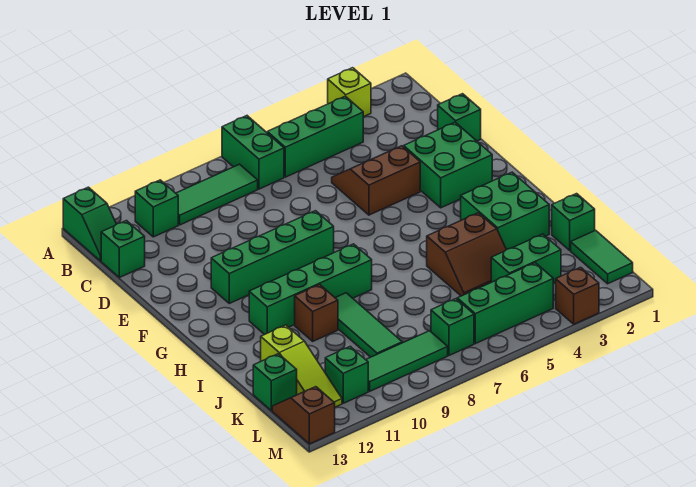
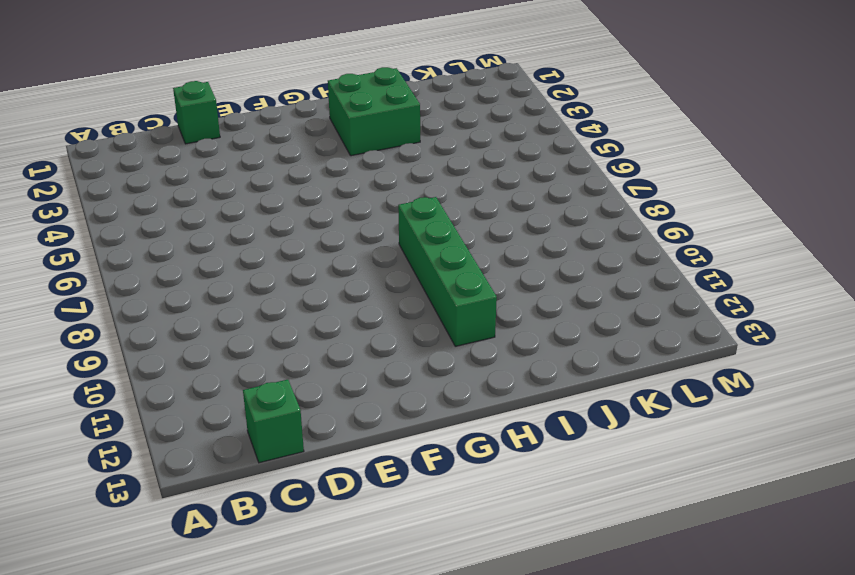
none -> lime 1x1 brick [328,68,371,117]
none -> green 1x2 brick [222,116,284,189]
none -> green 1x2 slope [63,187,116,261]

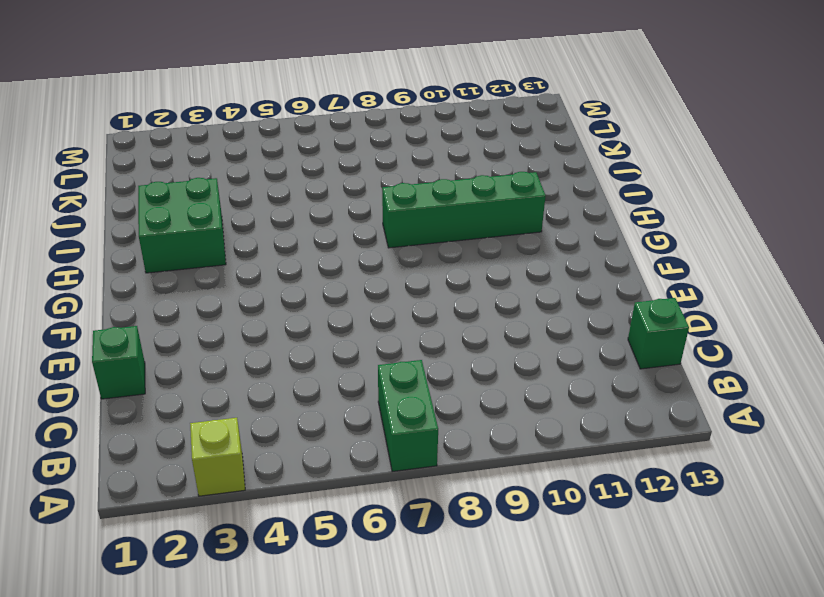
none -> green 1x2 slope [63,187,116,261]
none -> green 1x3 brick [267,96,363,177]
none -> green 1x3 tile [176,164,258,225]

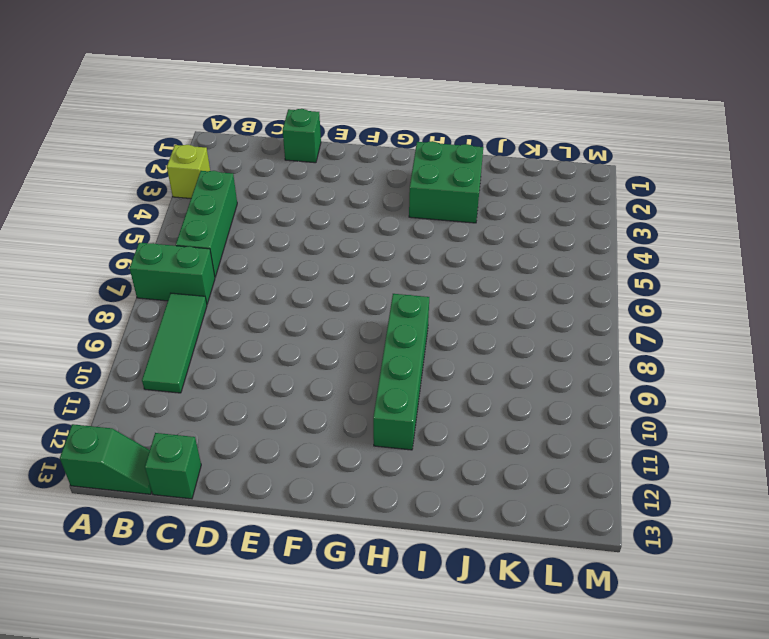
none -> green 1x1 brick [135,180,178,237]
none -> brown 2x2 slope [332,146,420,215]
none -> green 2x2 brick [404,122,492,208]

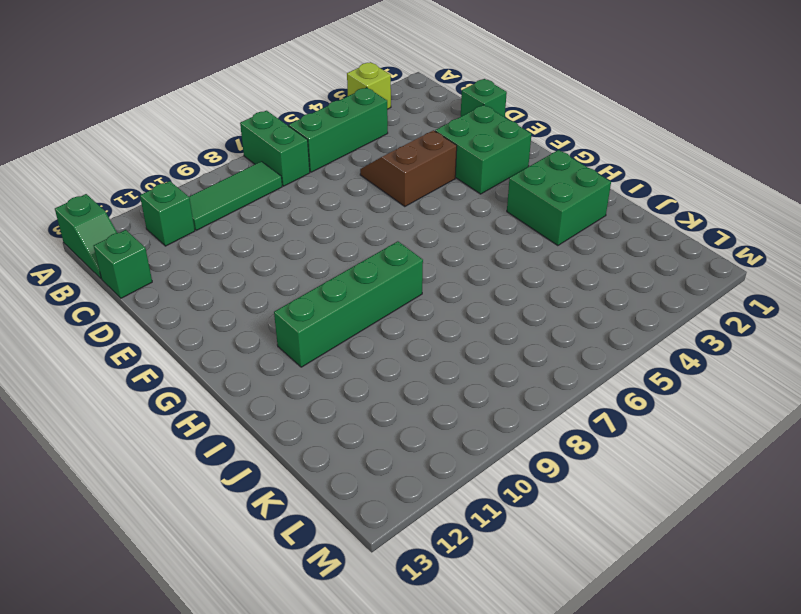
none -> green 1x4 brick [211,211,334,303]
none -> brown 2x2 slope [427,213,506,296]
none -> green 1x3 tile [336,293,402,357]

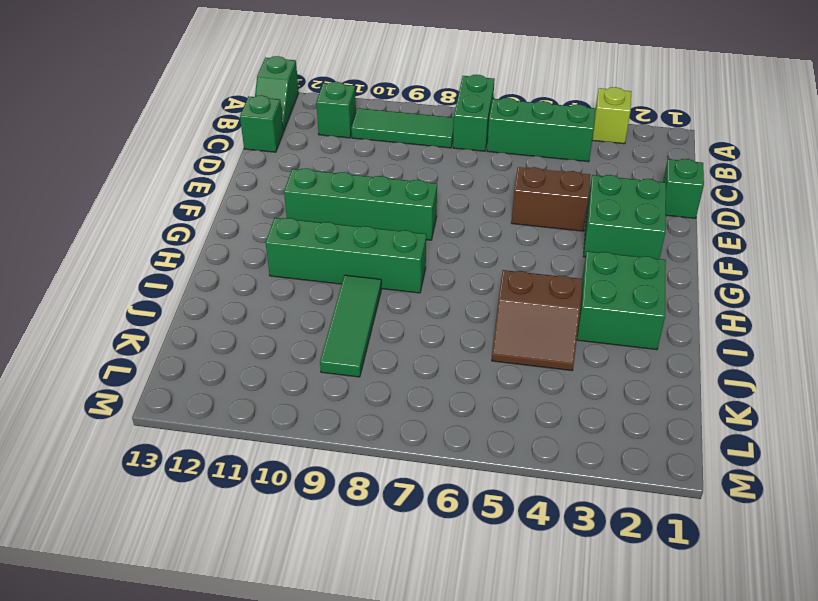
none -> brown 1x1 brick [295,285,338,341]
none -> green 1x1 brick [552,194,595,250]
none -> lime 1x3 slope [261,325,342,407]

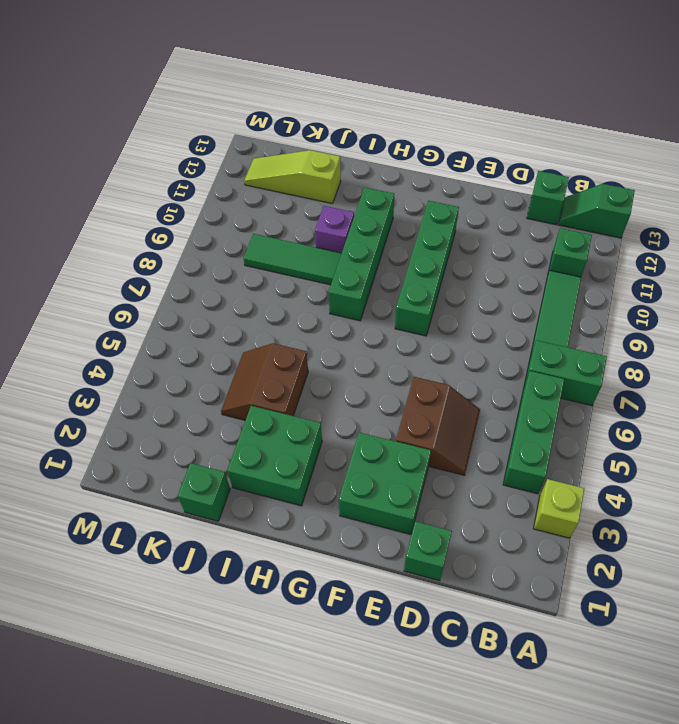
purple 1x1 brick [315,206,354,253] -> brown 1x1 brick [295,285,338,341]
none -> green 1x2 tile [571,230,633,284]
none -> green 1x2 brick [491,234,561,283]
none -> green 1x1 brick [253,354,297,411]

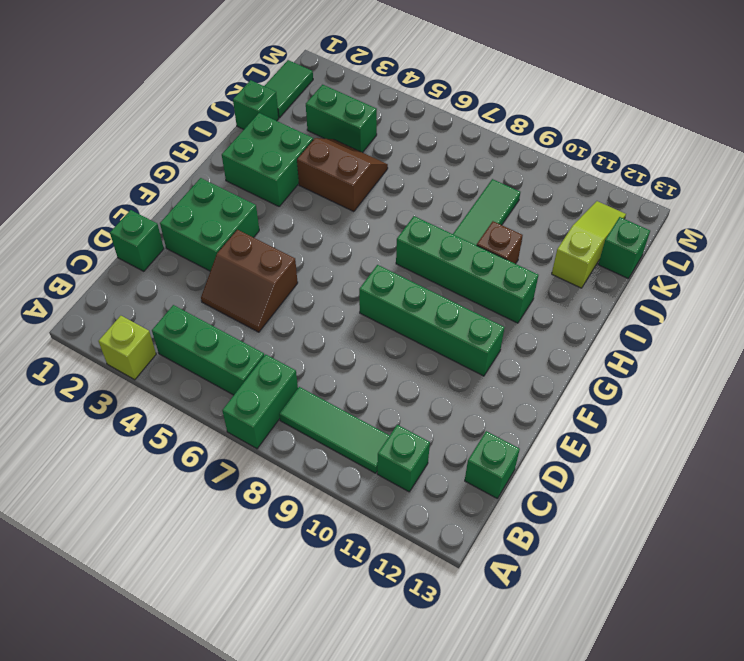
none -> green 1x2 slope [63,187,116,261]
none -> green 1x3 brick [457,263,553,344]
none -> green 1x1 brick [431,299,474,355]

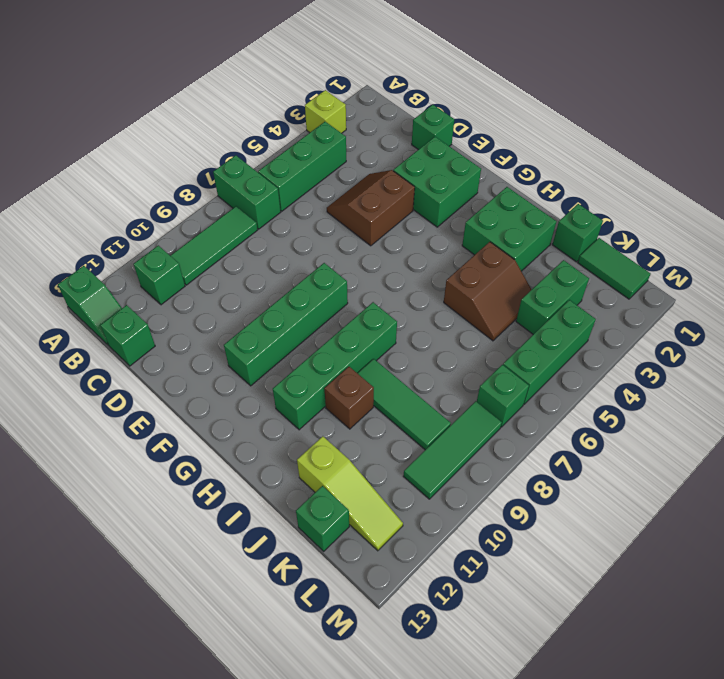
none -> green 1x1 brick [325,346,368,403]
none -> brown 1x2 slope [272,387,335,444]
none -> brown 1x1 brick [556,267,599,324]

